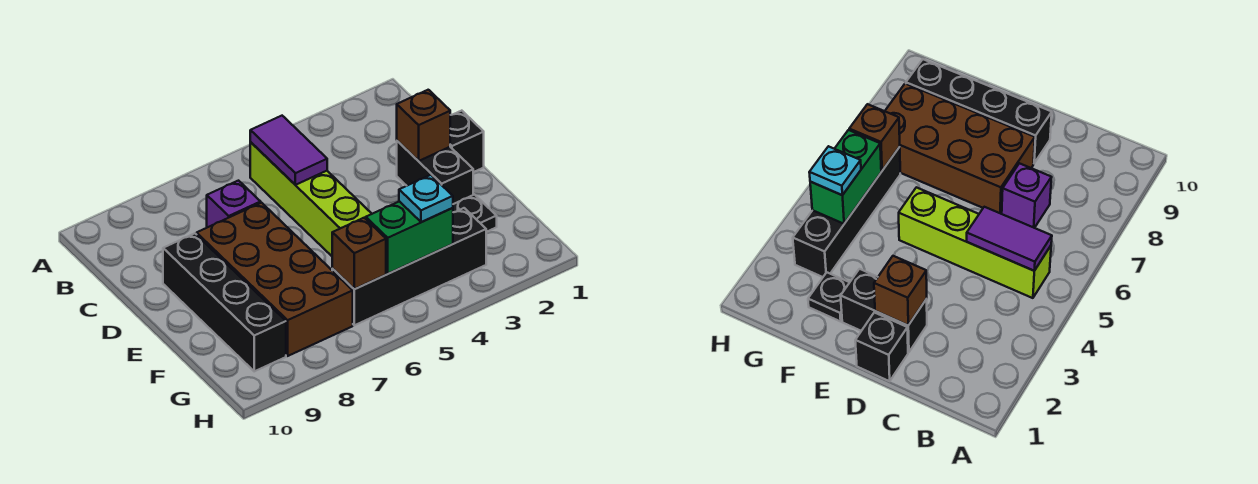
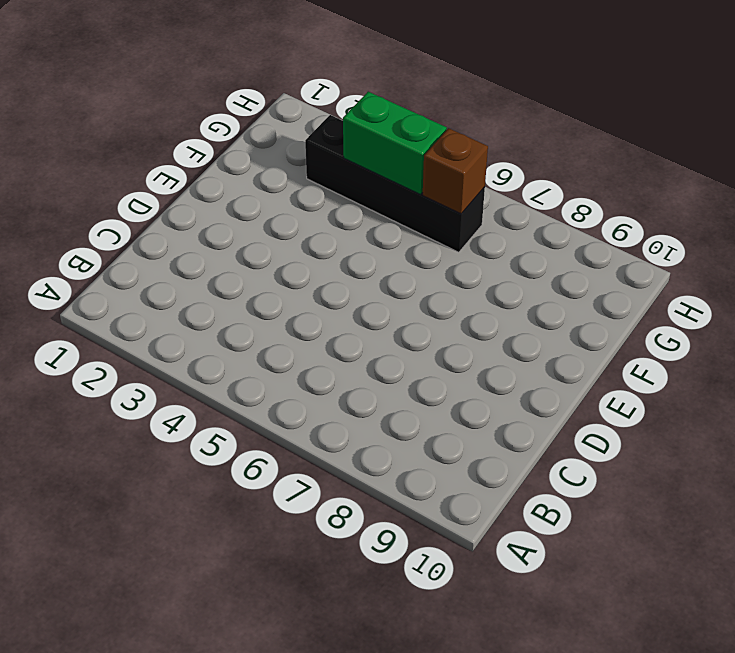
none -> lime 1x4 brick [250,142,372,256]
none -> purple 1x1 brick [207,181,261,227]
none -> black 1x1 brick [450,111,484,172]

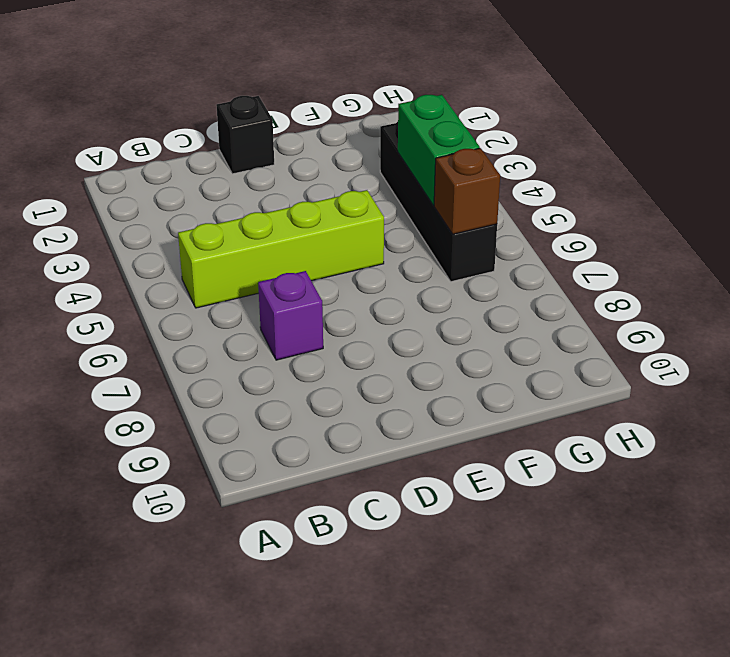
none -> black 1x2 brick [397,141,473,204]
none -> brown 2x4 brick [197,203,353,356]
none -> black 1x4 brick [163,233,286,371]

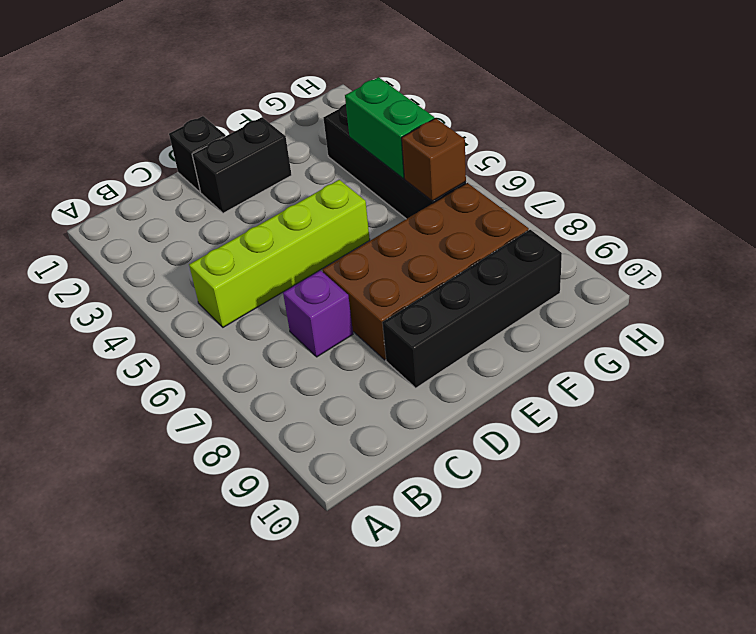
none -> black 1x1 plate [453,195,497,232]
none -> purple 1x2 tile [250,116,327,185]
none -> brown 1x1 brick [397,90,450,161]

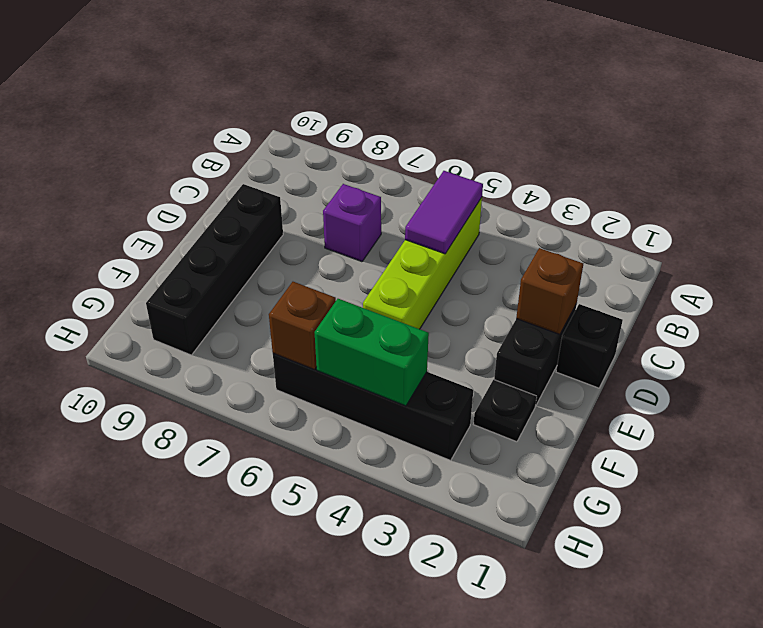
none -> brown 2x4 brick [197,203,353,356]
none -> cyan 1x1 plate [399,175,453,222]

